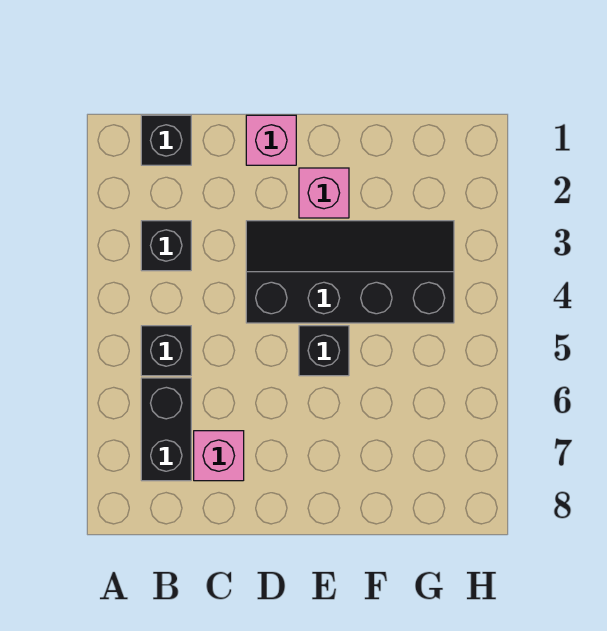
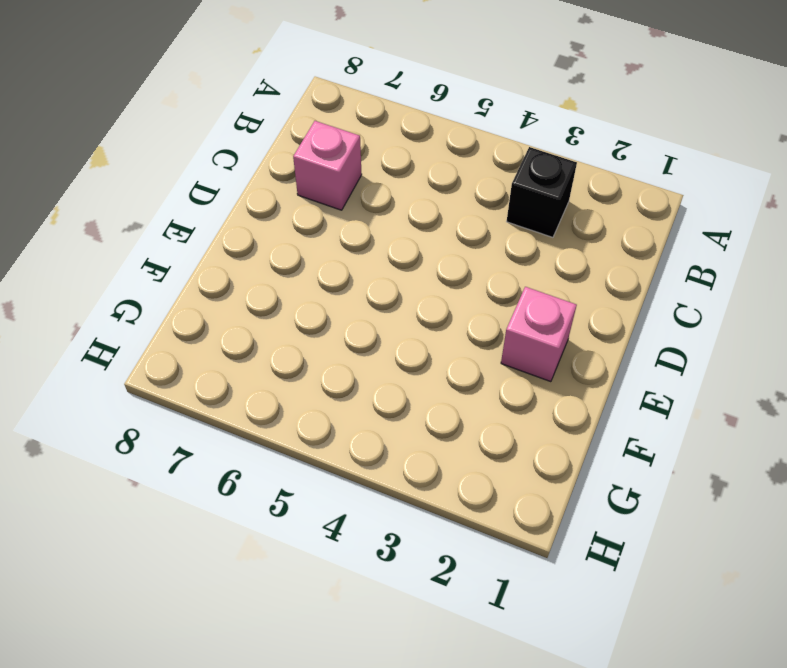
none -> black 1x1 brick [141,115,191,165]
none -> black 1x1 brick [141,326,191,376]

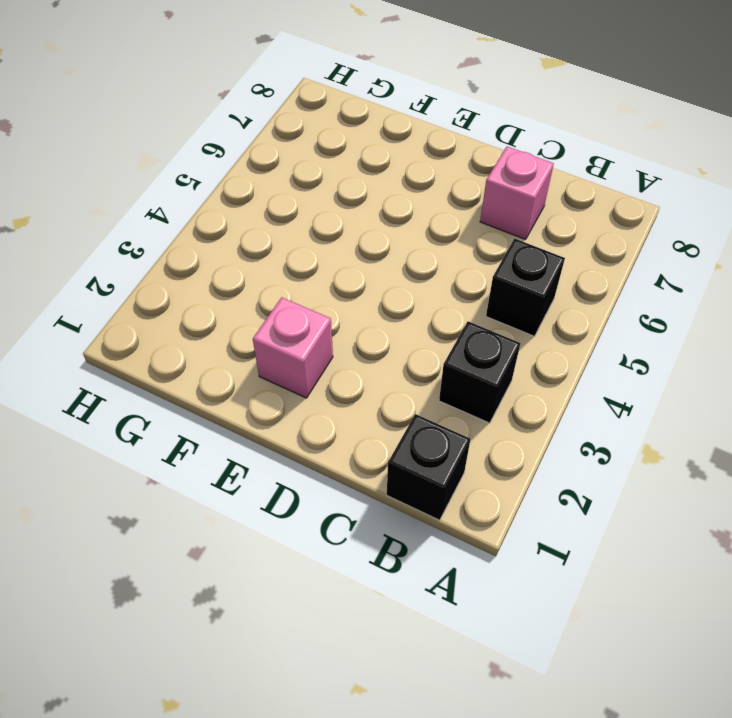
none -> black 1x2 brick [141,378,191,481]
none -> pink 1x1 brick [246,115,296,165]

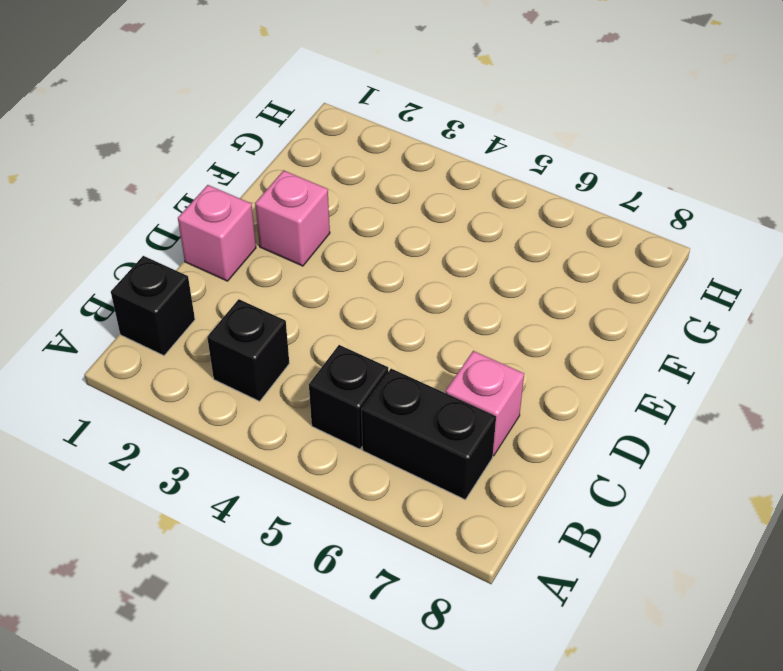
none -> black 2x4 slope [246,221,454,323]
none -> black 1x1 brick [299,326,349,376]

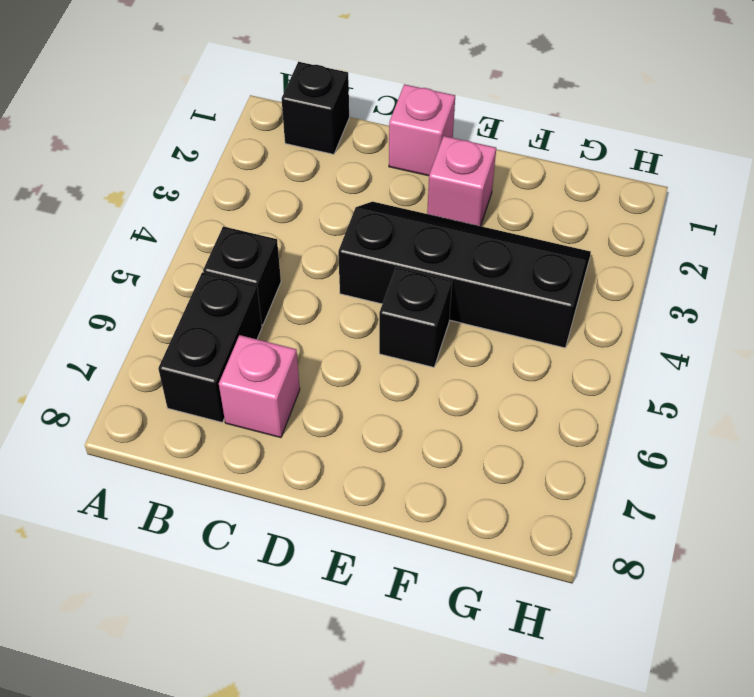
none -> black 1x1 brick [141,221,191,271]

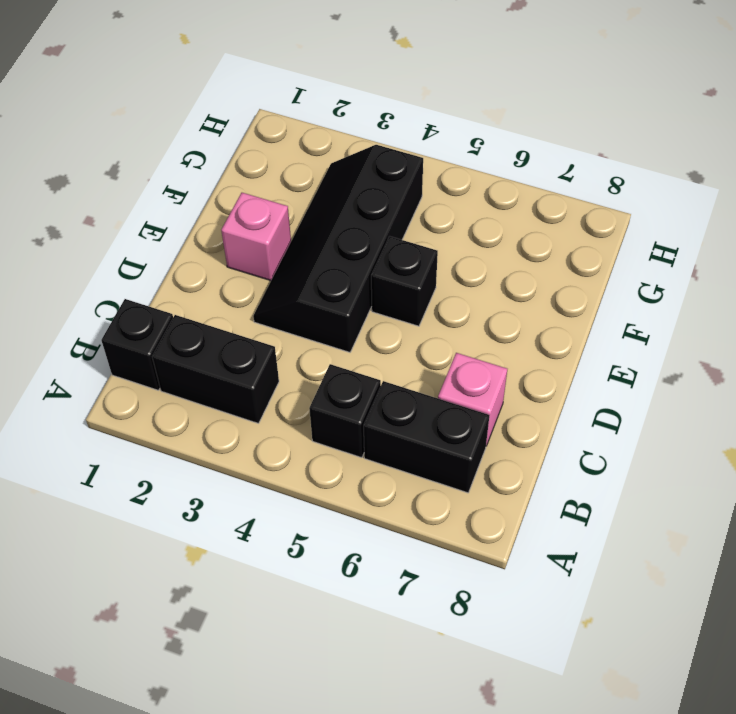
black 1x2 brick [152,315,279,423] -> black 1x1 brick [141,221,191,271]
none -> pink 1x1 brick [246,115,296,165]

